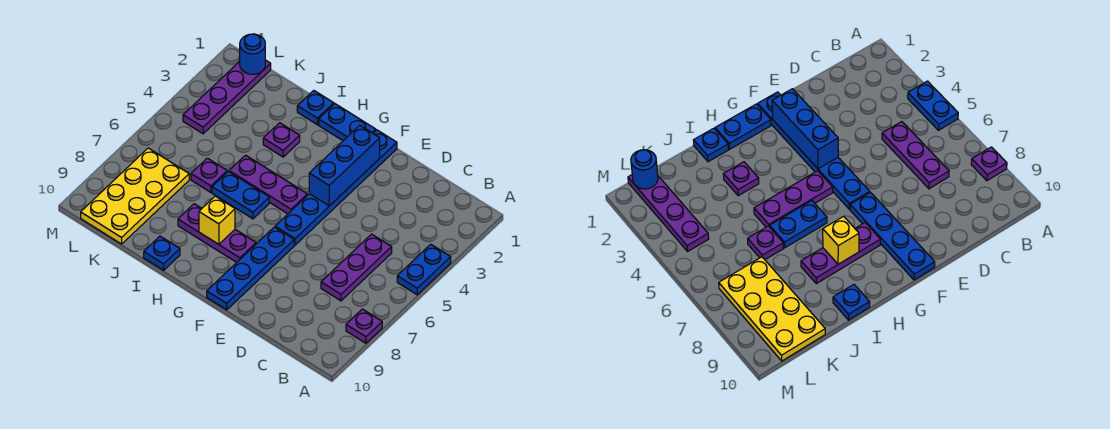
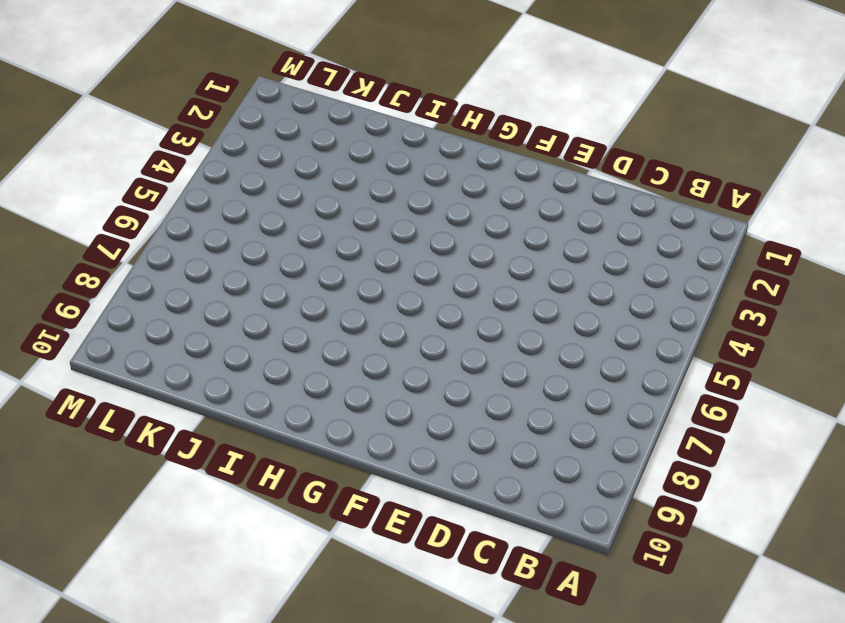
none -> blue 1x2 plate [397,244,451,295]
none -> purple 1x1 plate [346,309,382,343]
none -> purple 1x3 plate [321,234,392,301]

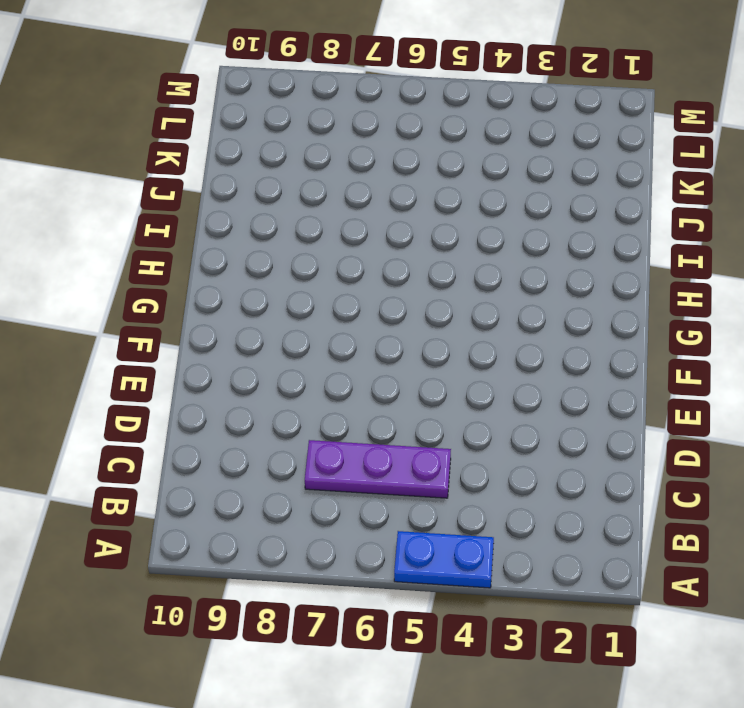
none -> purple 1x1 plate [346,309,382,343]
none -> blue 1x6 plate [275,130,397,245]
none -> blue 1x4 plate [207,227,294,310]

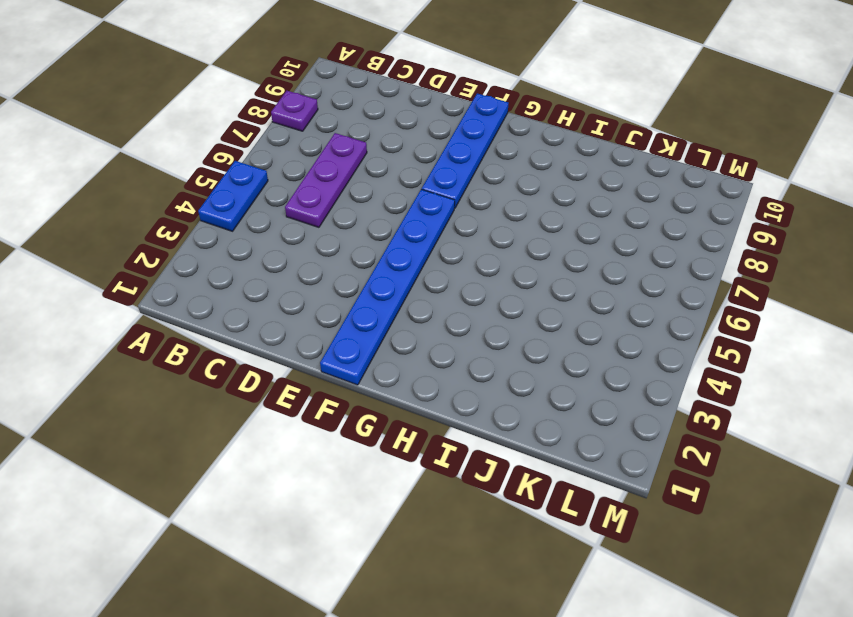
none -> blue 1x2 plate [319,104,376,141]
none -> purple 1x3 plate [229,155,307,214]
none -> purple 1x3 plate [178,204,256,262]

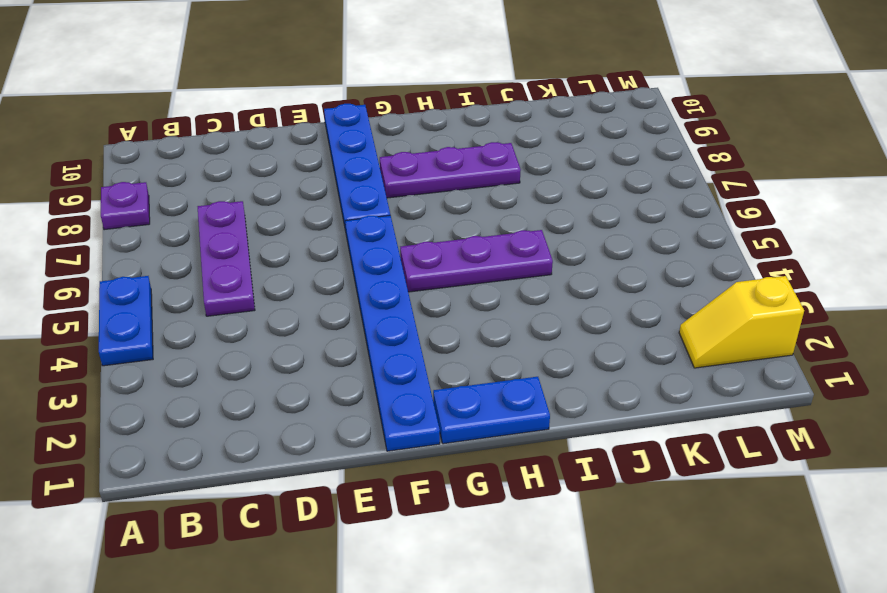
yellow 1x2 slope [679,276,804,368] -> purple 1x4 plate [183,60,271,134]
none -> blue 1x2 plate [212,171,269,219]
none -> blue 1x1 plate [297,91,334,125]
none -> purple 1x1 plate [263,123,300,157]

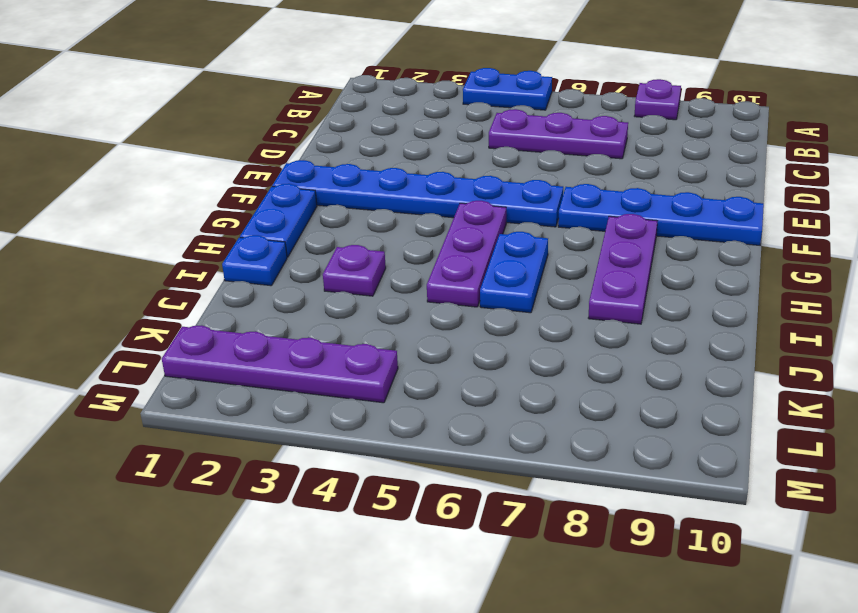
none -> blue 1x1 plate [144,236,180,270]
none -> purple 1x1 plate [191,158,227,192]
none -> yellow 2x4 plate [81,148,189,244]

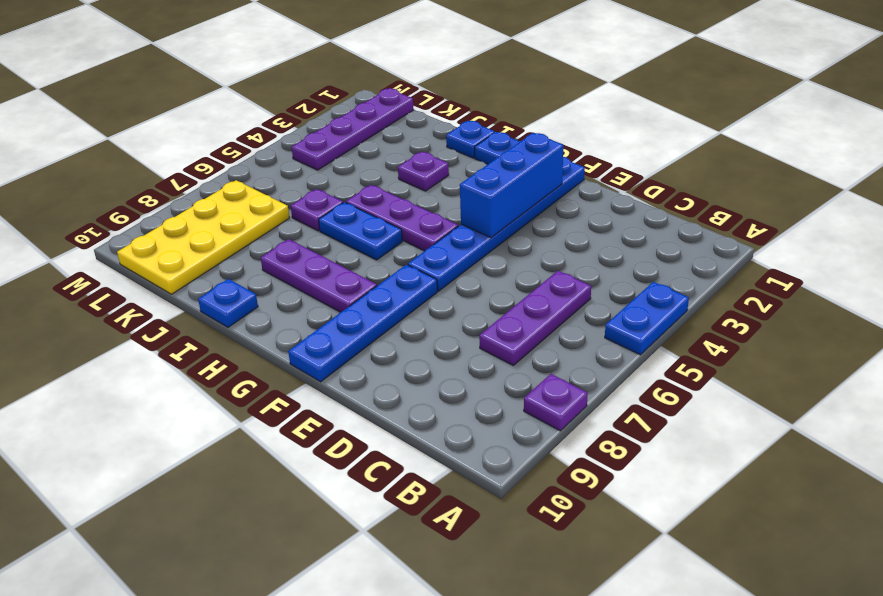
none -> yellow 1x1 brick [199,196,235,244]
none -> blue 1x1 round brick [240,34,265,74]

